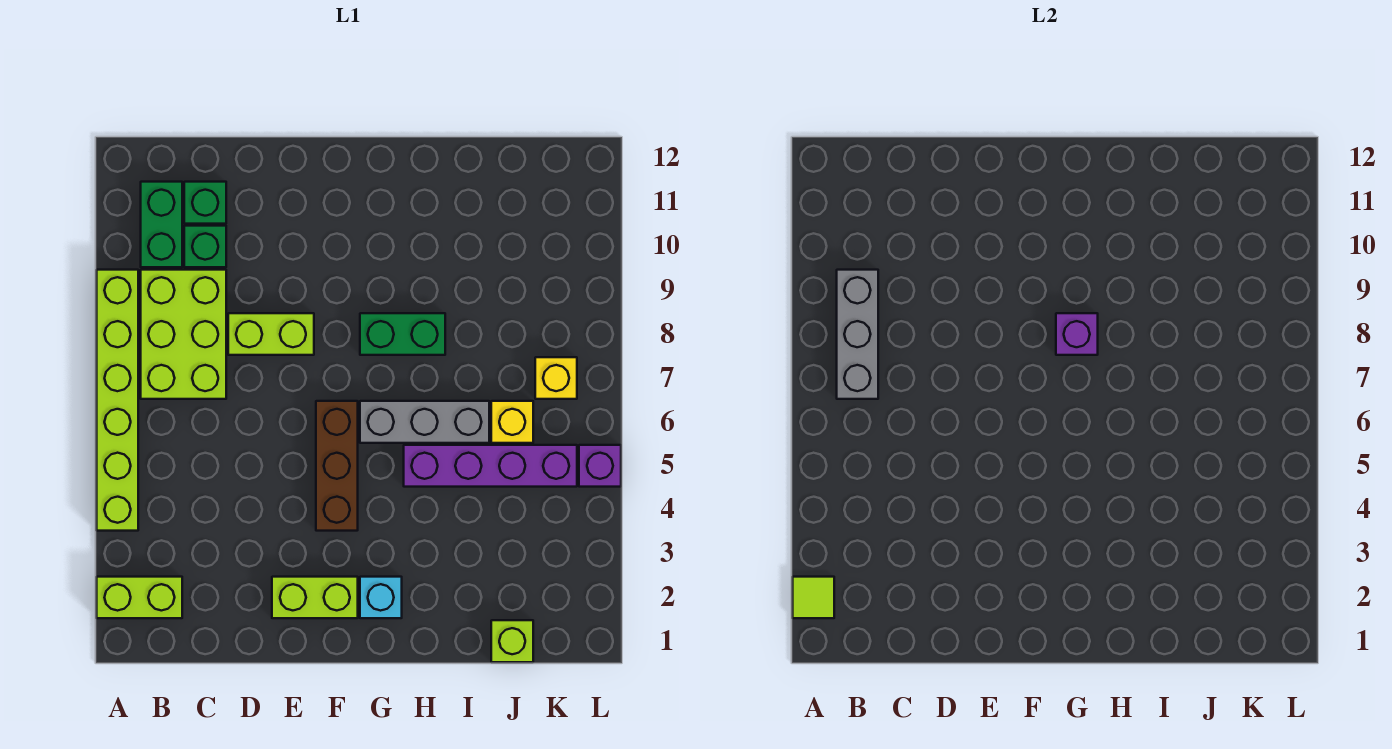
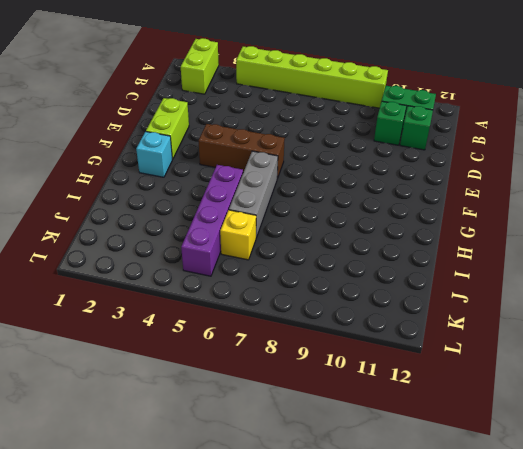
none -> lime 2x3 brick [141,270,226,399]
none -> lime 1x2 brick [228,313,314,355]
none -> green 1x2 brick [360,313,445,355]

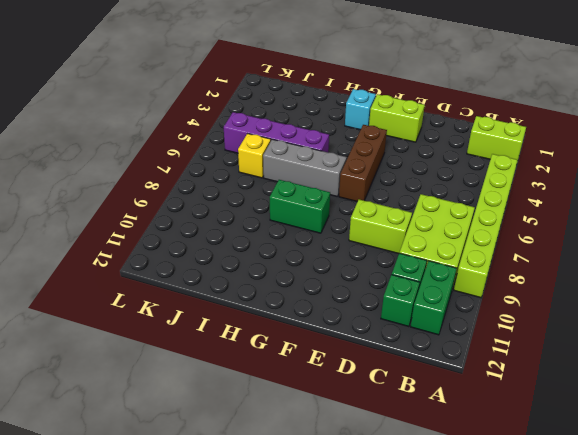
none -> lime 1x1 brick [491,620,533,662]
none -> yellow 1x1 brick [535,357,577,399]
none -> purple 1x1 brick [579,445,621,487]

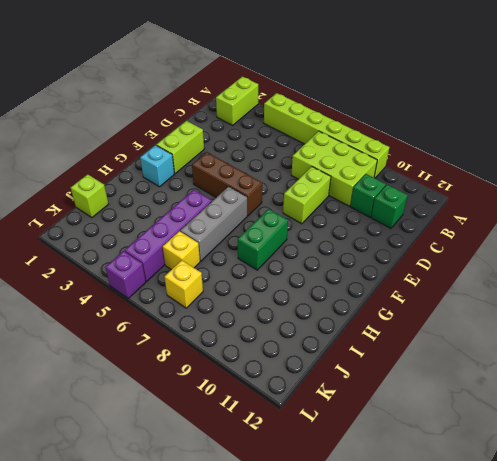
none -> green 1x2 brick [141,182,182,267]
none -> lime 1x1 tile [793,577,834,618]
none -> grey 1x3 brick [837,270,878,399]

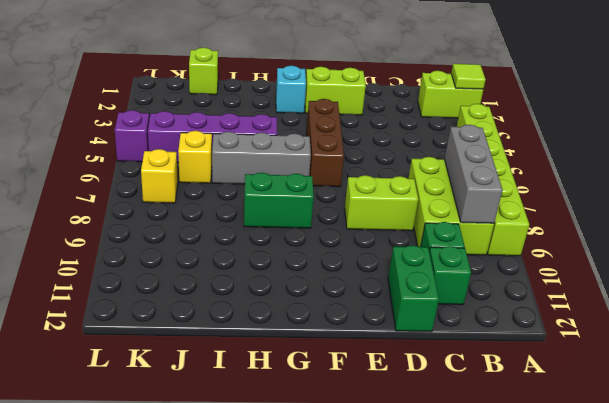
green 1x2 brick [388,245,439,332] -> green 1x2 brick moved to [141,182,182,267]
none -> purple 1x1 brick [1056,313,1098,355]

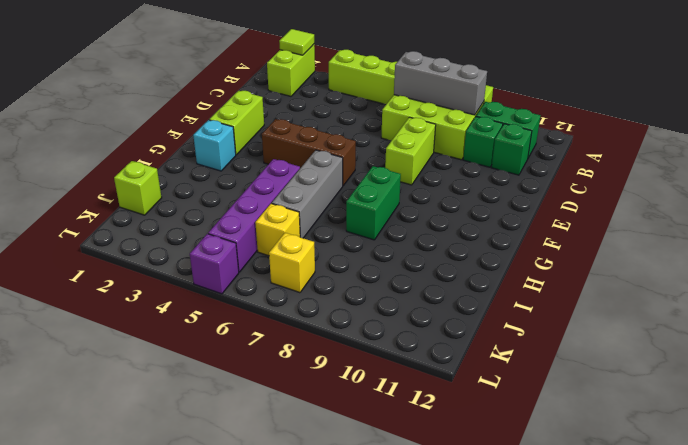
none -> purple 1x1 brick [1056,313,1098,355]

